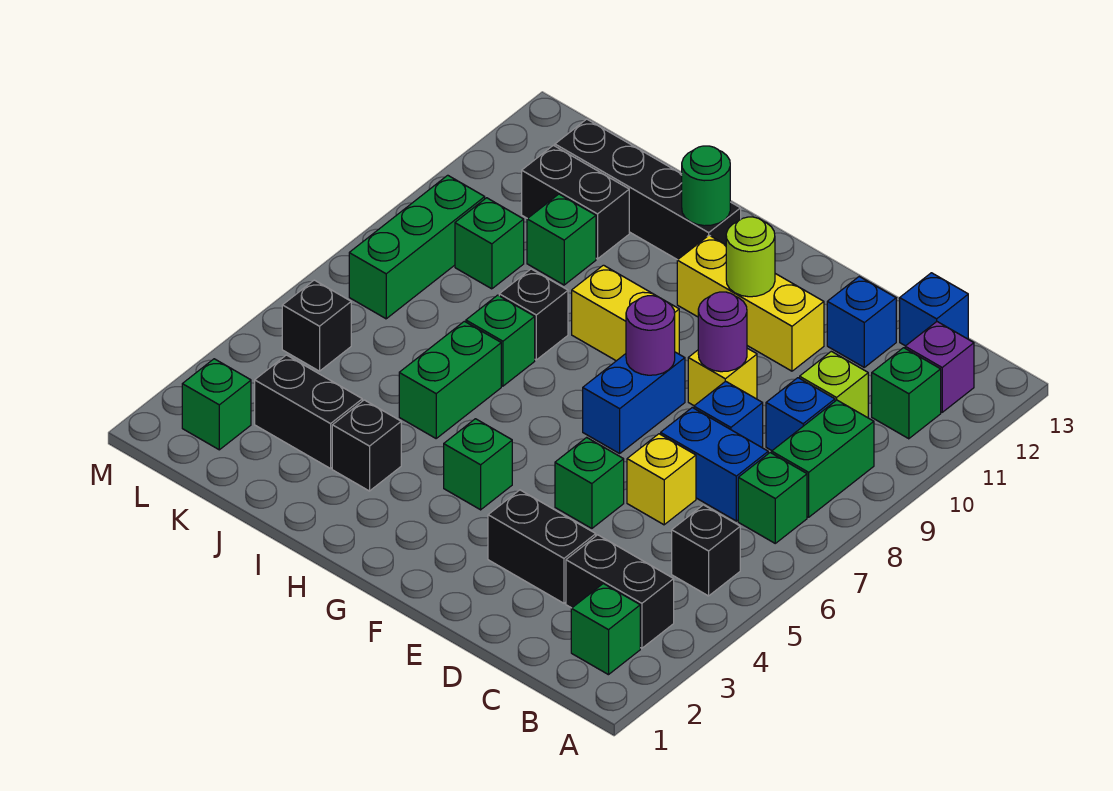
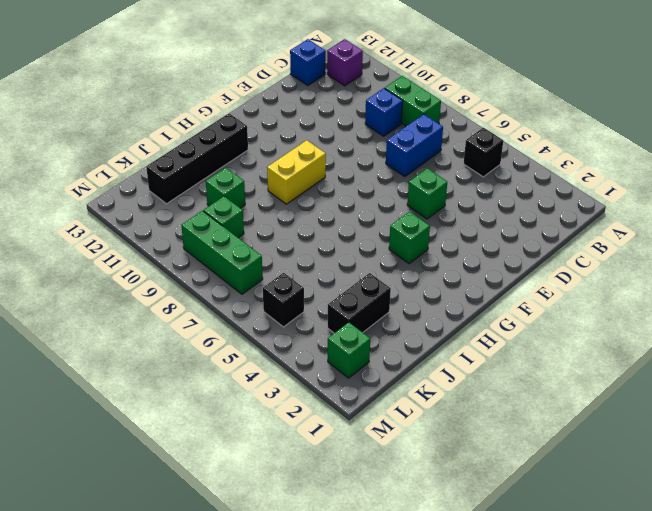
none -> green 1x1 brick [571,584,640,675]
none -> black 1x2 brick [566,535,674,648]
none -> green 1x1 brick [738,453,807,543]
none -> green 1x1 brick [872,348,941,439]

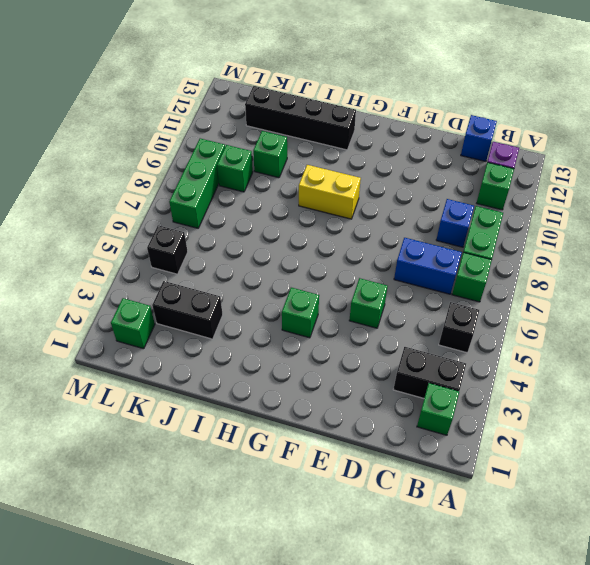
none -> lime 1x1 brick [800,351,868,418]
none -> black 1x2 brick [488,490,596,603]
none -> yellow 1x1 brick [627,434,696,525]
none -> blue 1x1 brick [694,381,763,448]

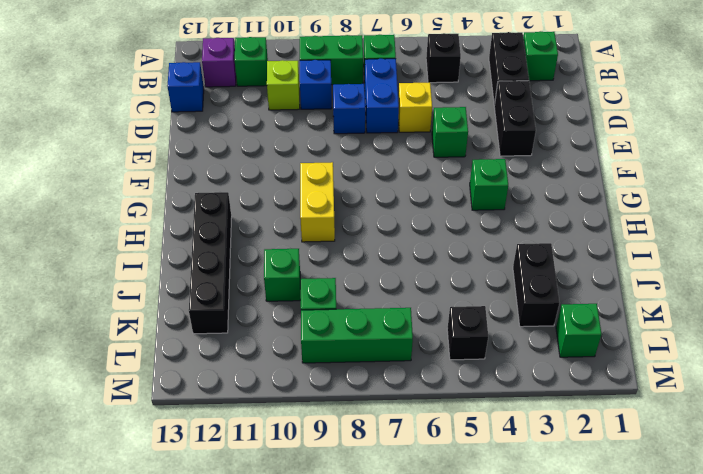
none -> blue 1x1 brick [827,277,896,367]
none -> yellow 1x1 brick [688,348,757,406]
none -> yellow 1x3 brick [677,235,824,371]
none -> blue 1x2 brick [583,352,685,454]

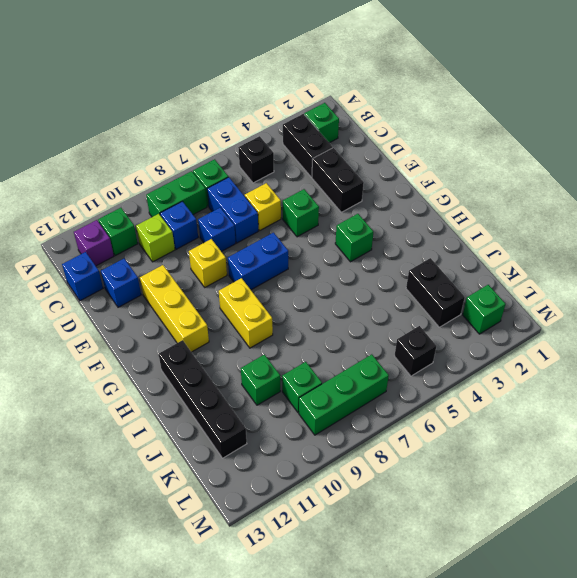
none -> black 1x1 brick [332,400,401,491]
none -> green 1x2 brick [399,321,501,438]
none -> green 1x1 brick [466,295,535,386]
none -> black 1x1 brick [499,269,568,360]

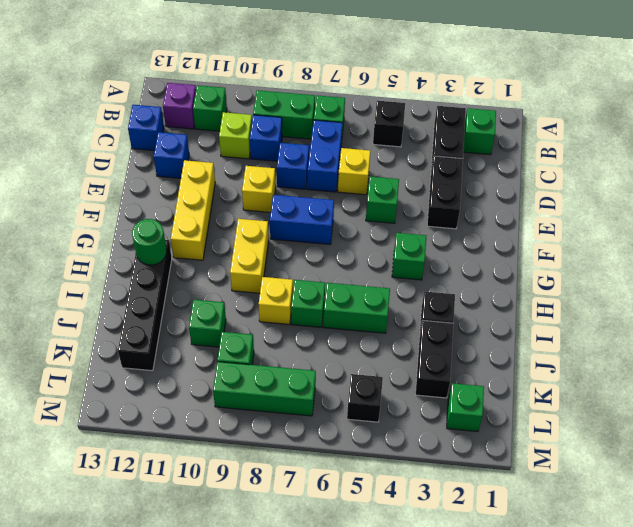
yellow 1x1 brick [259,277,293,325] -> black 1x1 brick [499,269,568,360]
none -> black 1x2 brick [522,145,629,259]
none -> purple 1x1 round brick [698,292,747,372]
none -> purple 1x1 round brick [626,296,675,375]
none -> lime 1x1 round brick [726,217,775,297]

